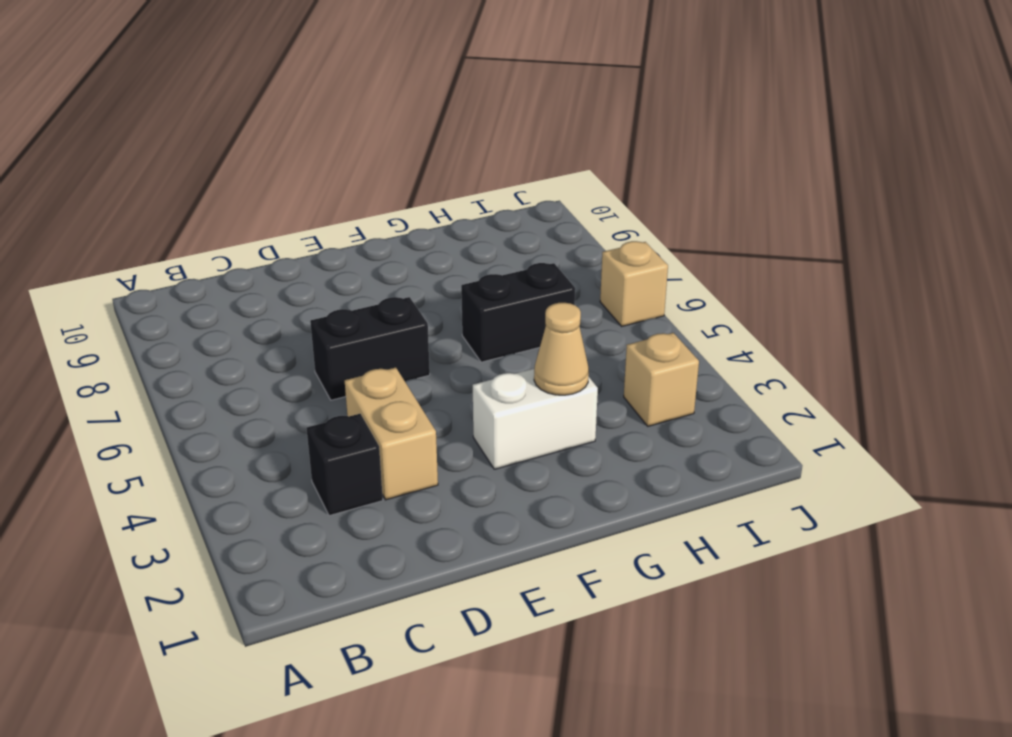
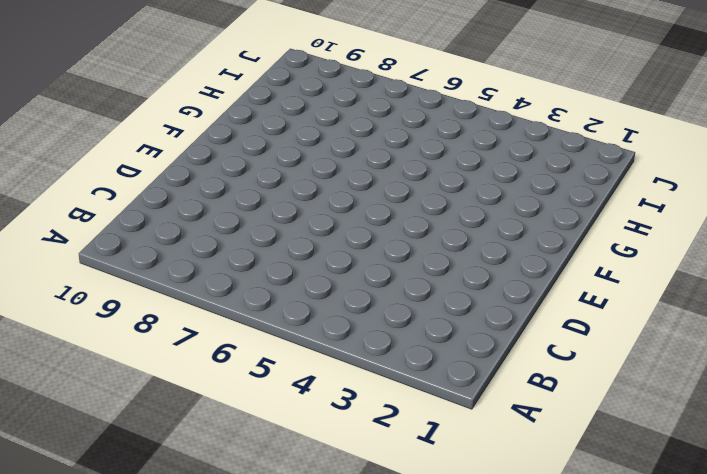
none -> black 1x1 brick [306,414,383,516]
none -> tan 1x2 brick [345,367,438,500]

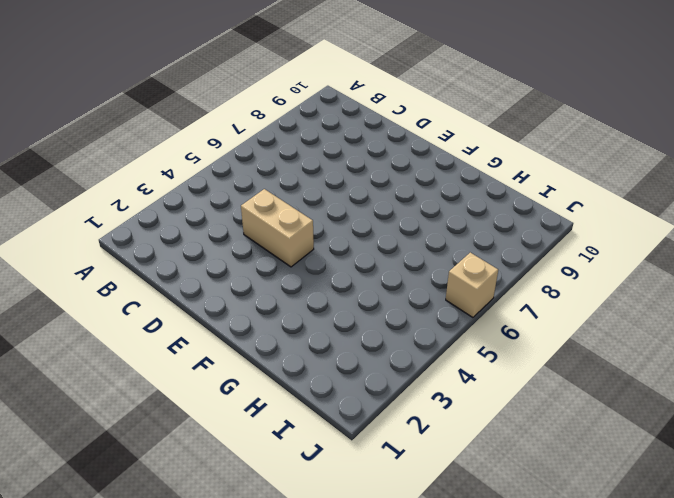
tan 1x2 brick [241,189,314,267] -> tan 1x2 brick turned to [345,367,438,500]
none -> black 1x1 brick [306,414,383,516]
none -> black 1x2 brick [310,297,430,400]

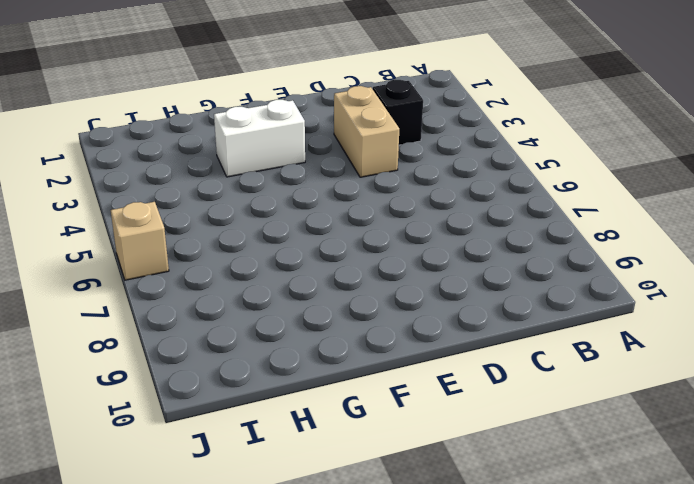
none -> black 1x2 brick [310,297,430,400]
none -> black 1x2 brick [461,263,575,362]

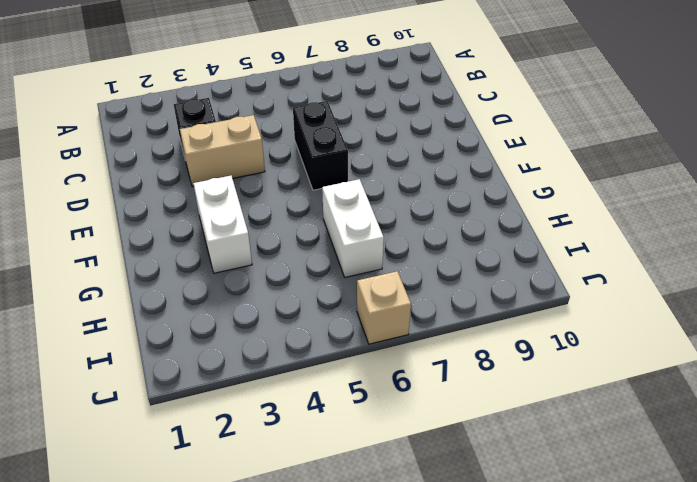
white 1x2 brick [322,179,384,277] -> black 1x2 brick [461,263,575,362]
none -> tan 1x1 brick [624,333,699,426]
none -> tan 1x1 cone [534,303,589,395]

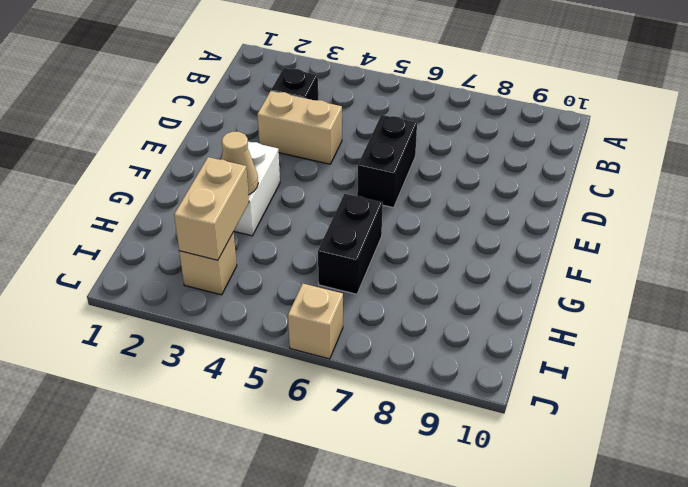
tan 1x2 brick [174,157,249,260] -> none

